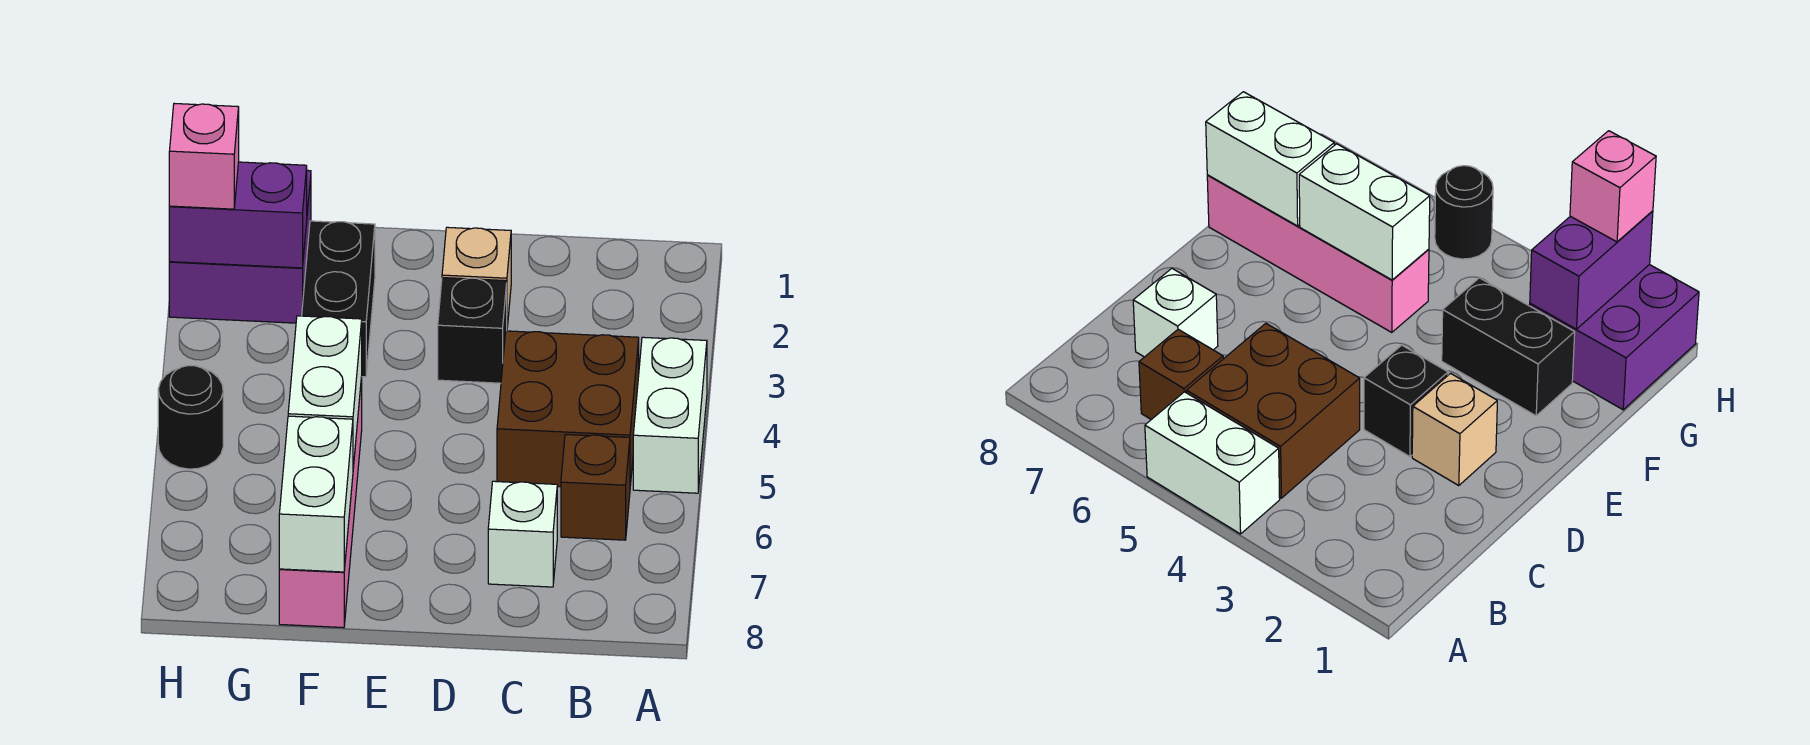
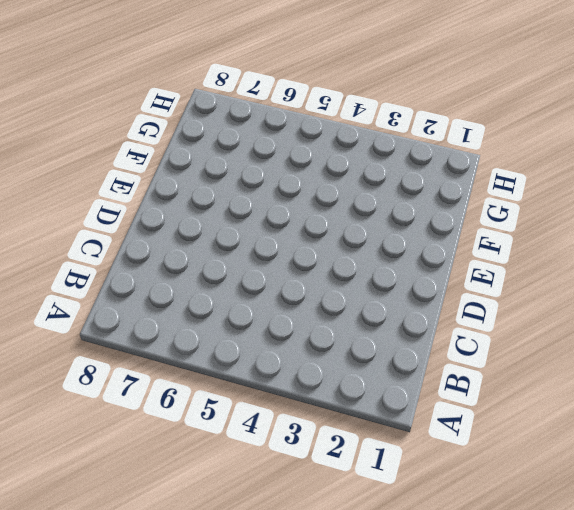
none -> white 1x2 brick [633,337,707,493]
none -> brown 2x2 brick [497,331,639,487]
none -> brown 1x1 brick [561,434,630,540]

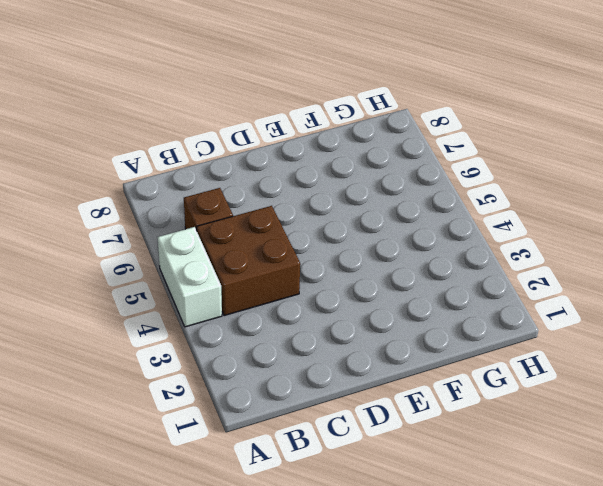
none -> white 1x1 brick [488,481,557,587]
none -> tan 1x1 brick [442,227,511,327]
none -> black 1x1 brick [438,278,507,383]

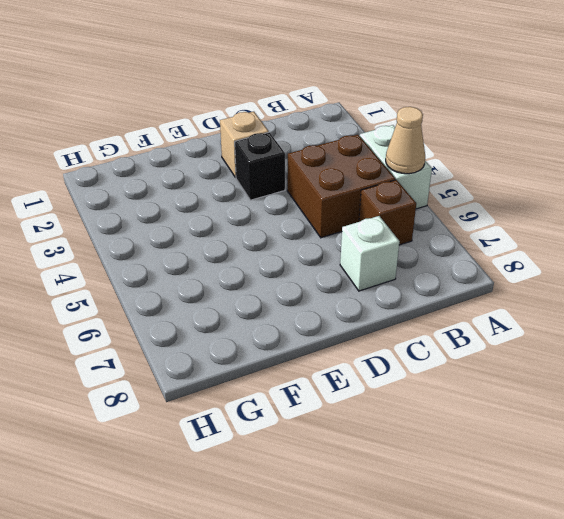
tan 1x1 cone [386,107,425,174] -> none
none -> black 1x2 brick [302,221,375,377]
none -> pink 1x4 brick [279,377,362,628]
none -> purple 2x2 brick [169,170,311,323]

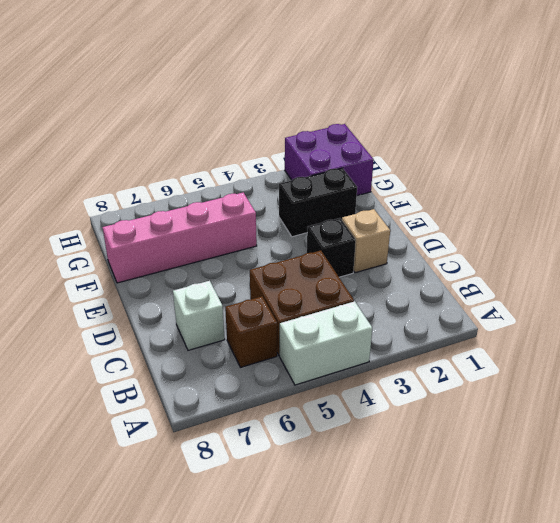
none -> black 1x1 round brick [158,366,223,469]
none -> white 1x2 brick [288,316,362,468]
none -> white 1x2 brick [279,416,353,572]

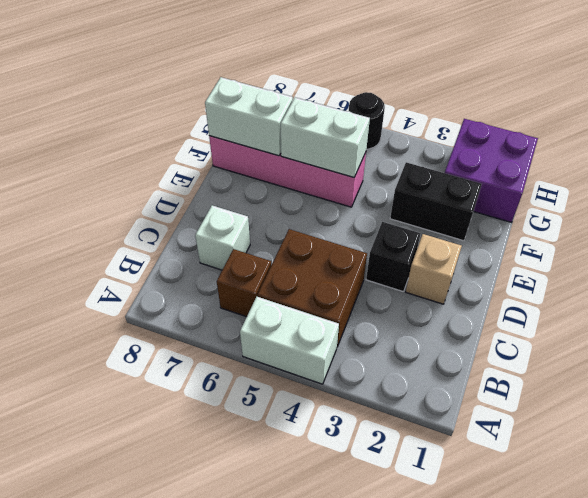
none -> purple 1x2 brick [169,162,307,268]
none -> pink 1x1 brick [169,103,239,209]

